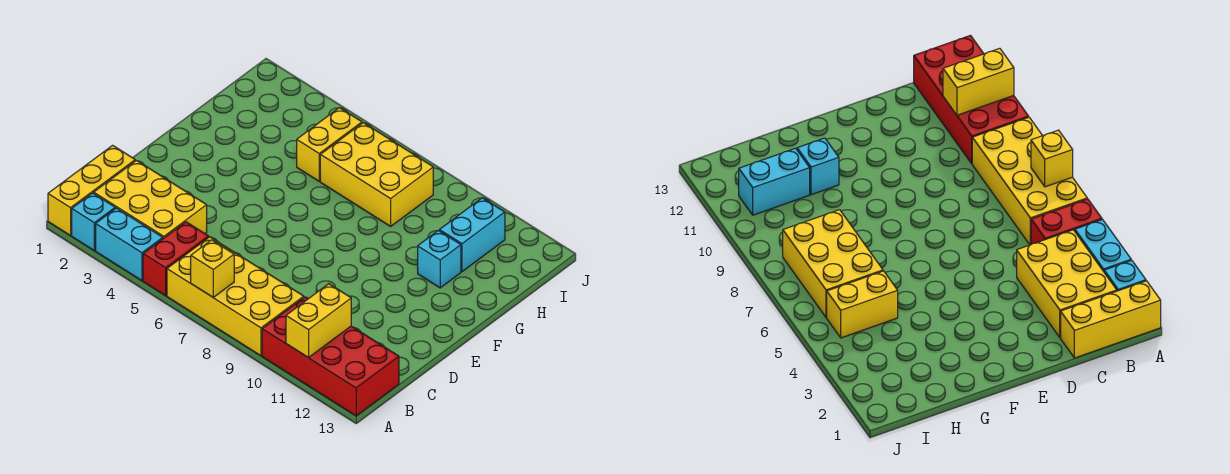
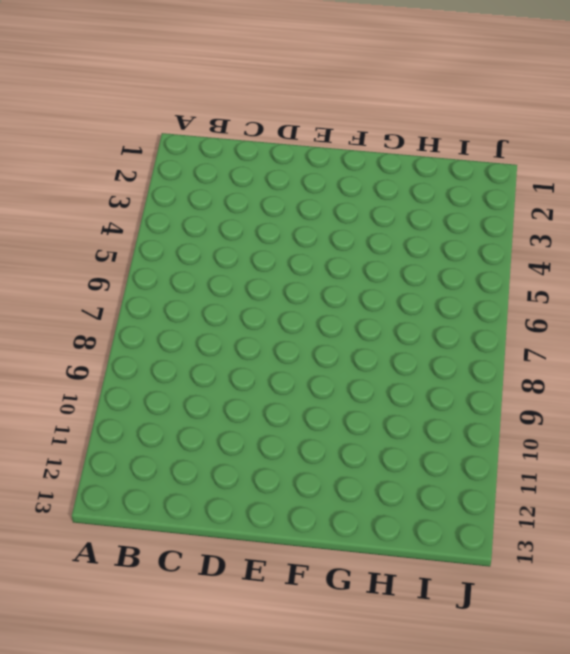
none -> yellow 1x3 brick [48,145,135,236]
none -> cyan 1x1 brick [72,193,115,250]
none -> cyan 1x2 brick [96,208,163,281]

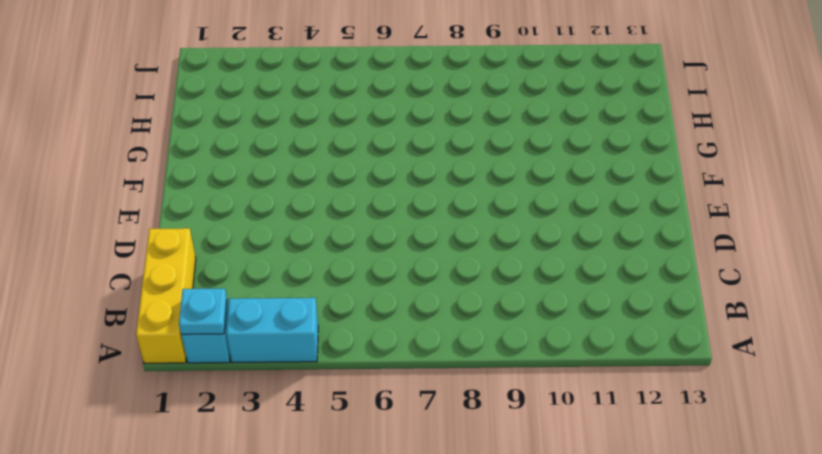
cyan 1x1 plate [179,289,227,335] -> none
none -> red 1x2 brick [143,222,209,295]
none -> yellow 2x4 brick [167,237,304,356]
none -> red 2x4 brick [262,297,399,416]

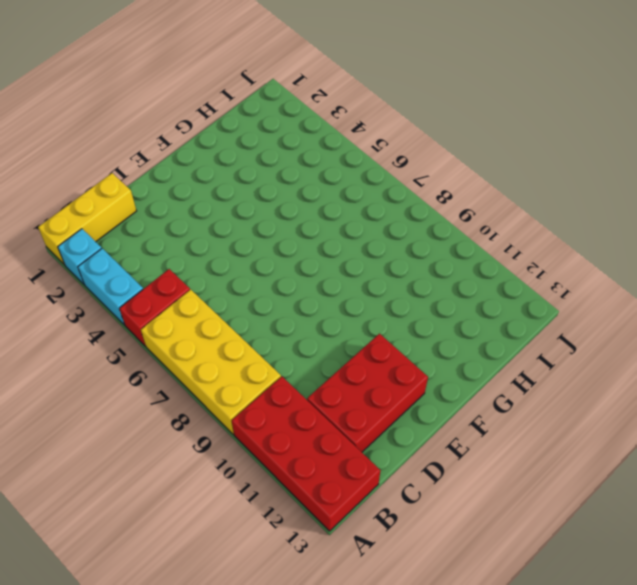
red 2x3 brick [307,334,428,452] -> none
none -> yellow 2x3 brick [94,161,207,238]
none -> cyan 1x1 brick [418,230,461,288]
none -> yellow 1x2 brick [297,108,362,181]

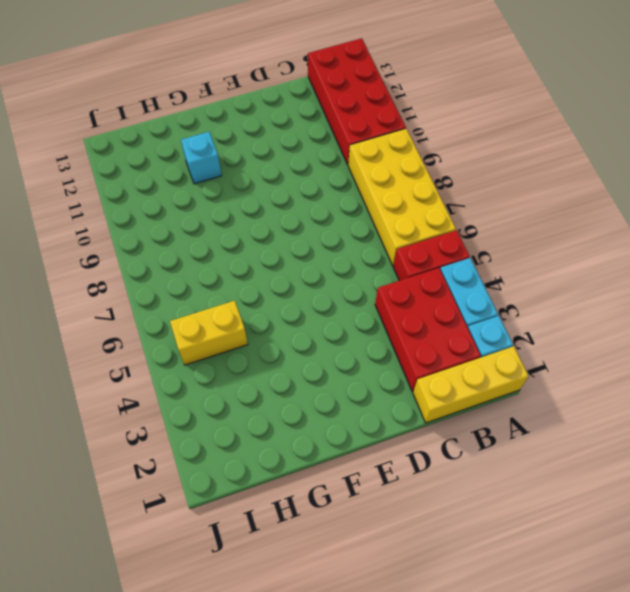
red 2x3 brick [375,268,481,392] -> yellow 2x3 brick [94,161,207,238]
none -> yellow 2x3 brick [320,123,433,226]
none -> cyan 1x2 brick [439,198,505,272]
none -> yellow 1x1 brick [191,240,234,297]

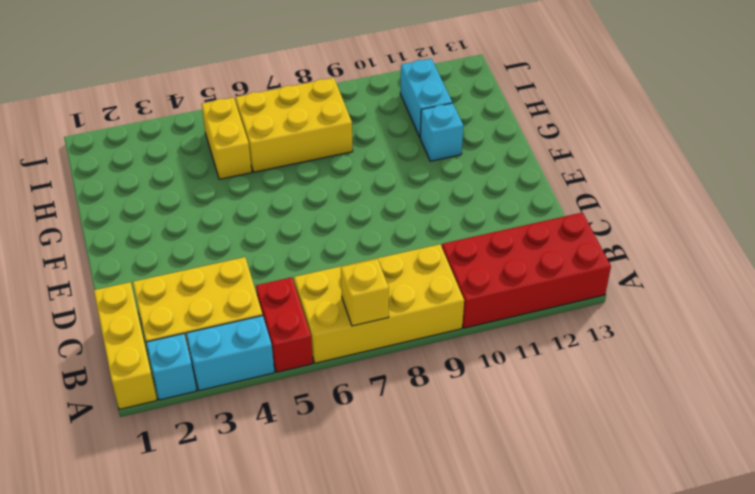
none -> yellow 1x2 brick [286,284,351,358]

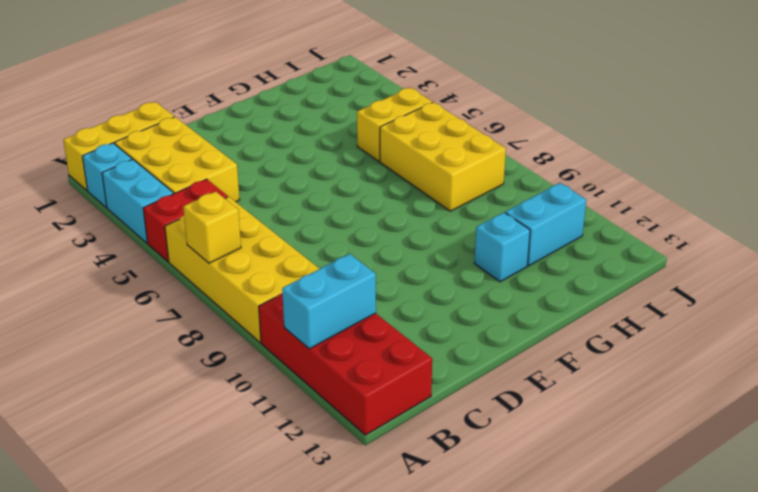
cyan 1x2 brick [282,254,376,349] -> yellow 1x2 brick [286,284,351,358]

